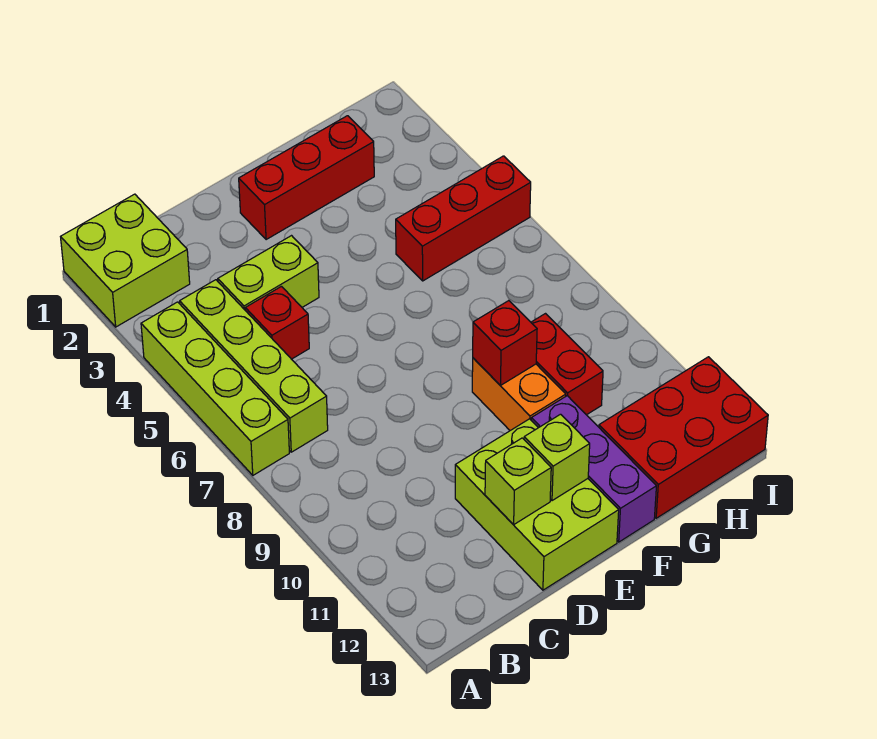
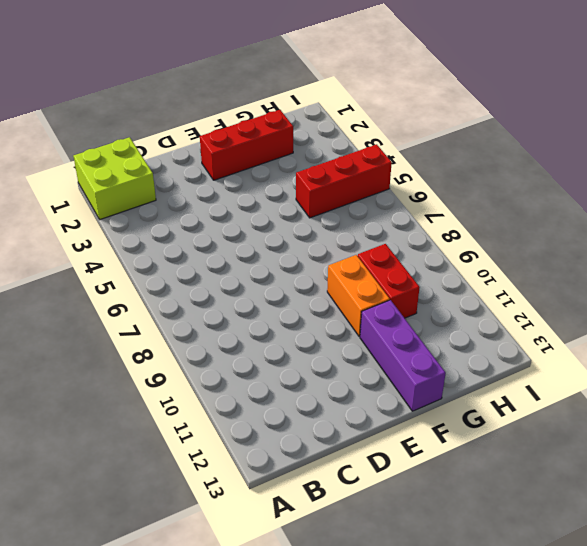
none -> lime 1x4 brick [141,302,289,475]
none -> lime 1x4 brick [180,280,328,452]
none -> lime 1x2 brick [218,236,319,310]

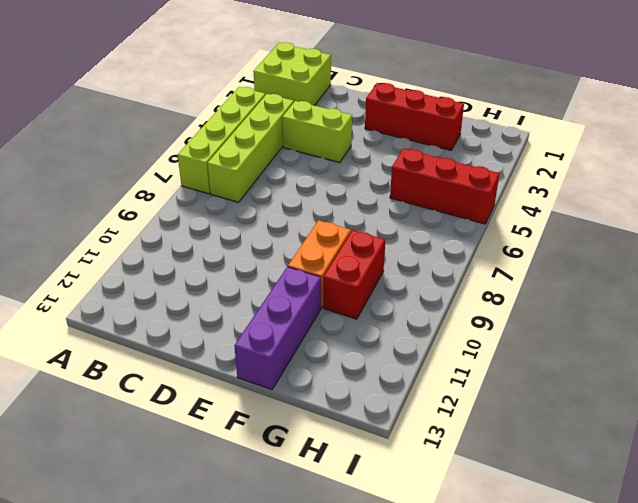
none -> red 1x1 brick [245,286,309,359]
none -> lime 2x3 brick [455,419,619,590]
none -> red 2x3 brick [599,357,768,518]

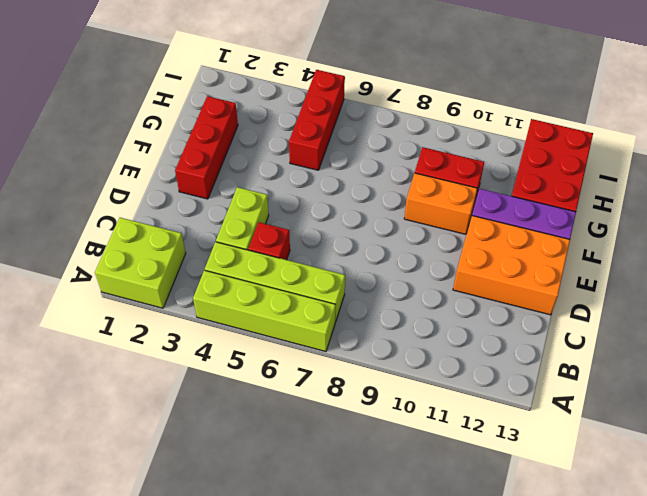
orange 2x3 brick [453,216,570,315] -> lime 2x3 brick [455,419,619,590]
none -> lime 1x1 brick [485,438,551,525]
none -> lime 1x1 brick [524,414,590,501]
none -> red 1x1 brick [473,301,537,385]

